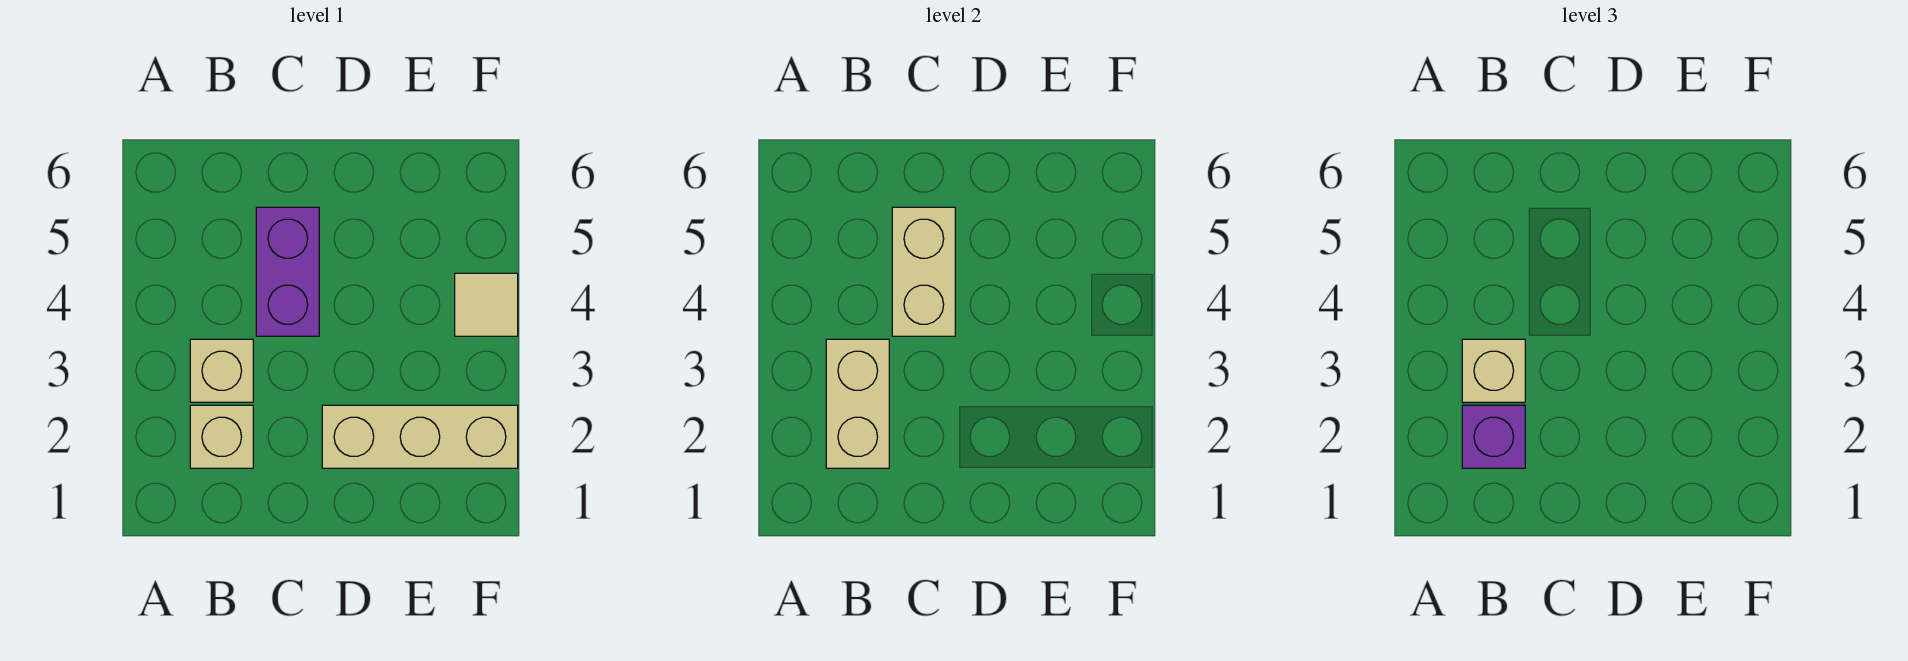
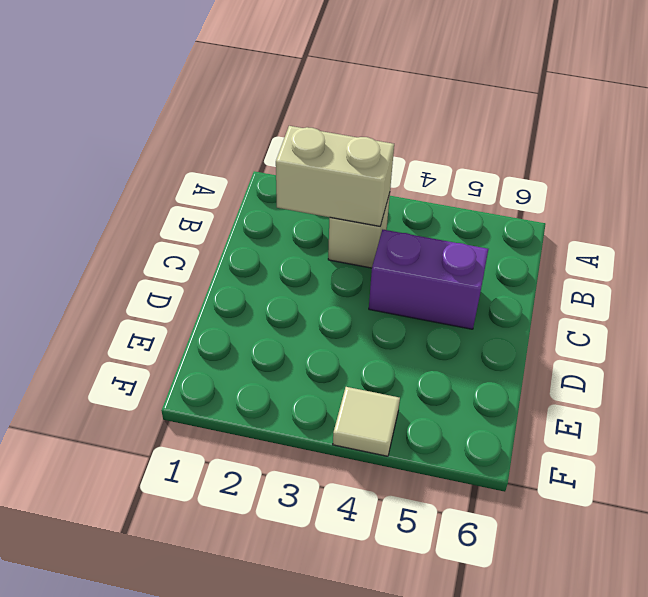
none -> tan 1x1 brick [190,405,253,468]
none -> tan 1x3 brick [322,405,518,468]

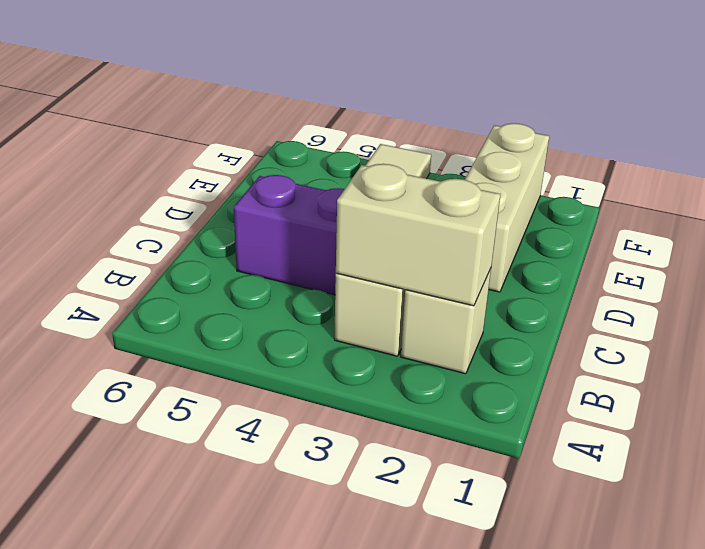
none -> tan 1x2 brick [892,207,955,336]
none -> purple 1x1 brick [1462,405,1525,468]

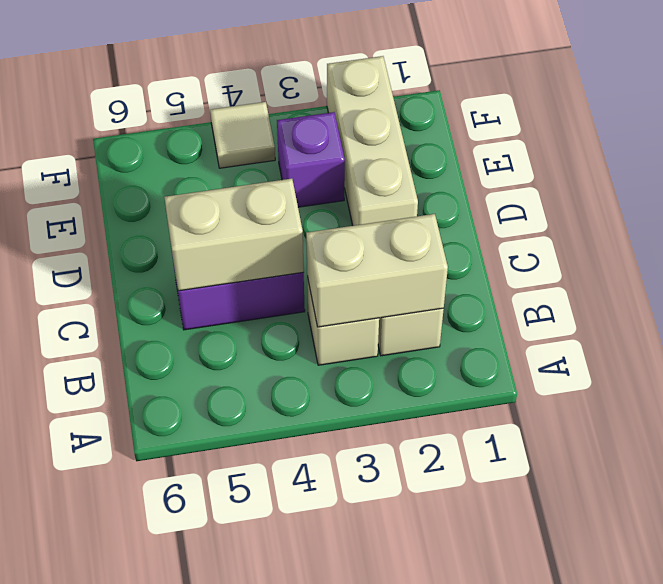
purple 1x1 brick [277,112,345,207] -> purple 1x1 brick moved to [1462,405,1525,468]
none -> tan 1x1 brick [1462,339,1525,402]

